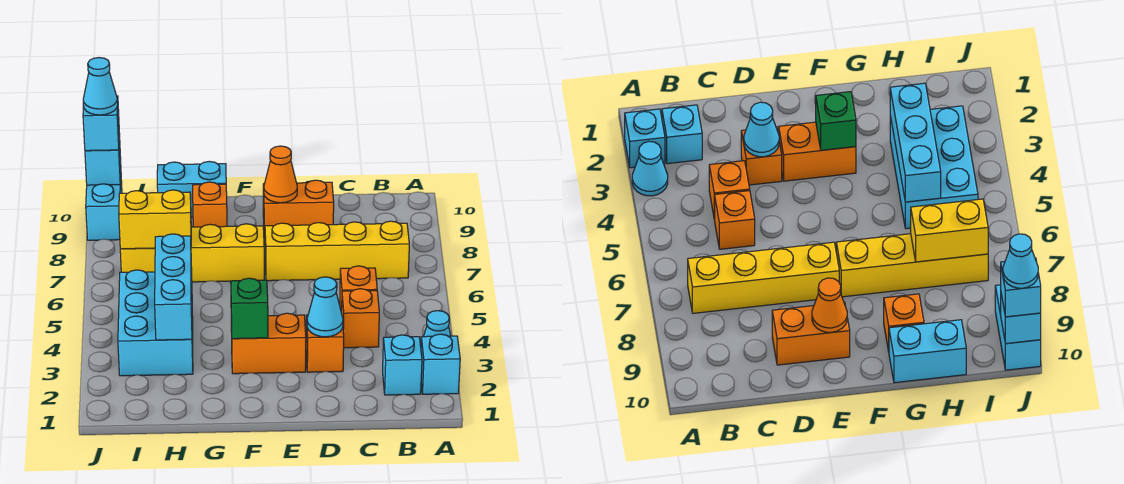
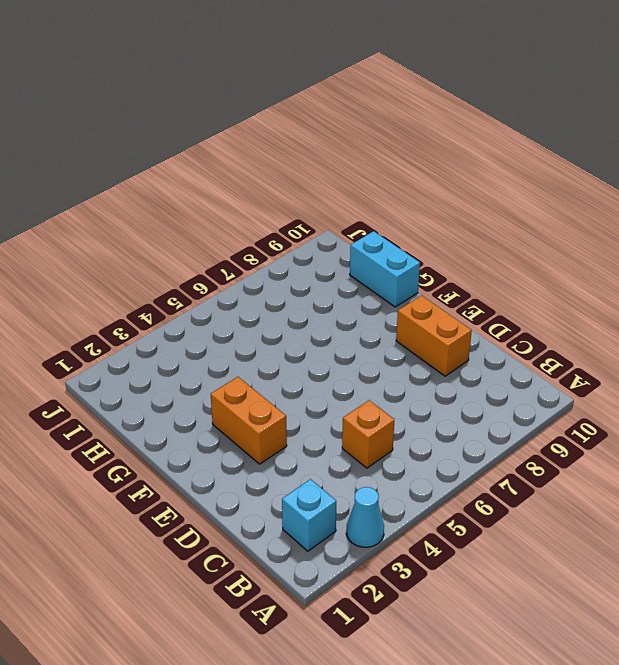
none -> cyan 1x1 brick [421,334,460,394]
none -> yellow 1x4 brick [265,221,409,281]
none -> orange 1x1 brick [342,289,379,348]

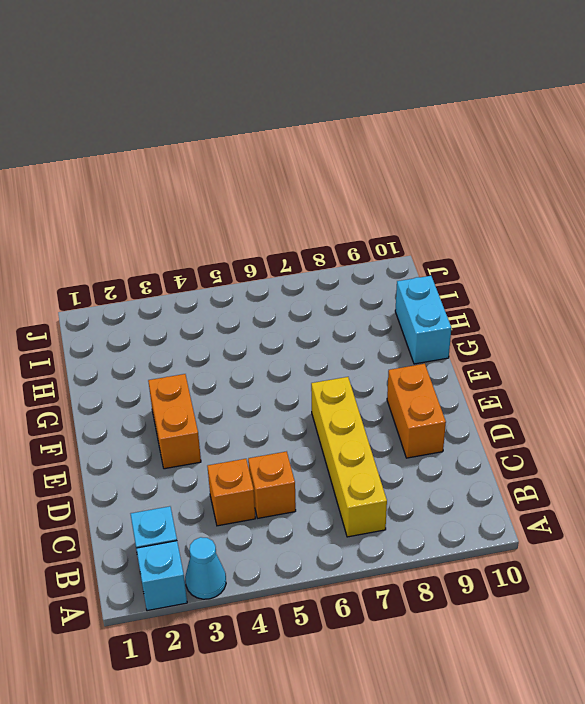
none -> orange 1x1 brick [306,315,344,372]
none -> yellow 1x4 brick [120,224,264,282]
none -> orange 1x1 brick [193,182,227,227]

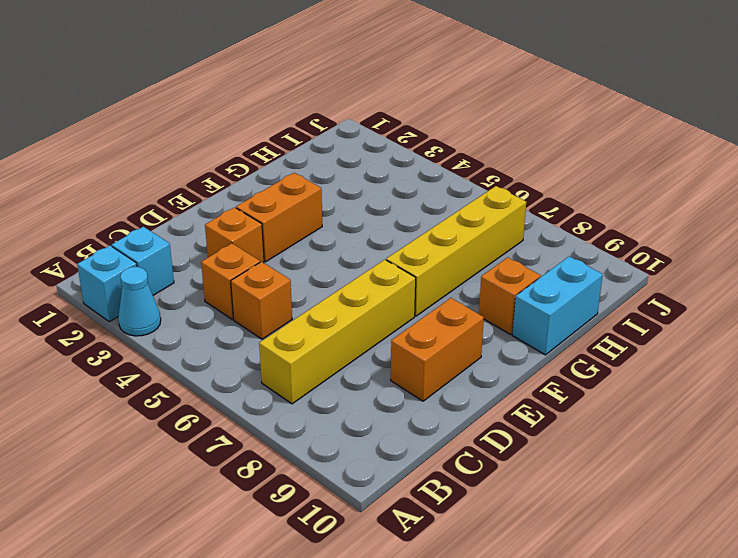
none -> cyan 2x3 brick [118,270,193,376]
none -> cyan 1x2 brick [86,178,122,240]
none -> cyan 1x1 cone [307,277,343,337]

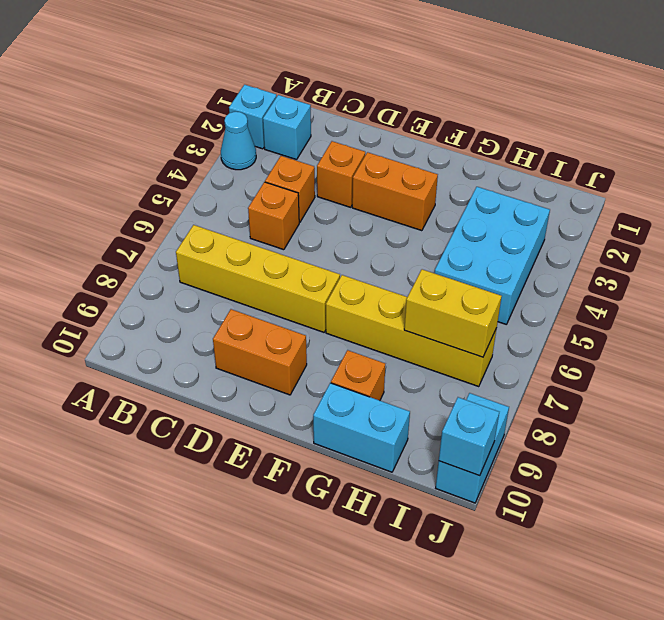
none -> cyan 1x1 cone [307,277,343,337]
none -> orange 1x1 cone [264,146,297,203]
none -> green 1x1 brick [231,278,268,339]

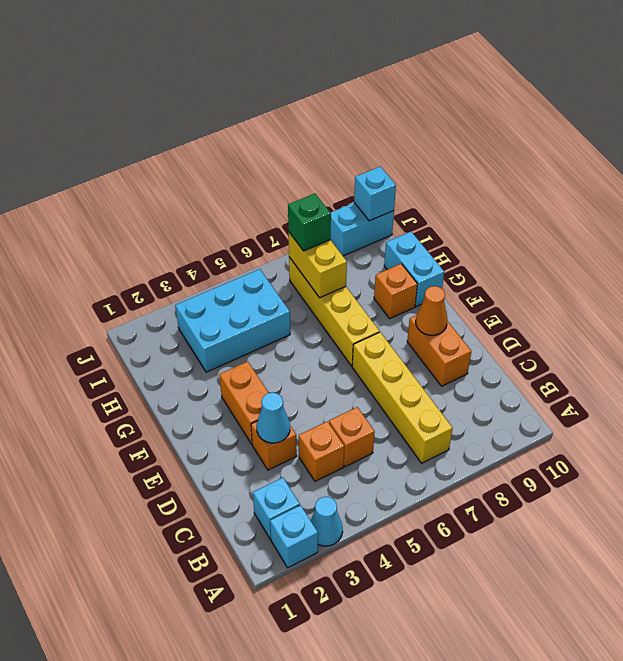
green 1x1 brick [288,194,331,251] -> green 1x1 brick moved to [231,278,268,339]
none -> cyan 1x3 brick [155,234,192,340]
none -> cyan 1x1 brick [83,96,119,151]
none -> cyan 1x1 cone [83,58,118,115]

